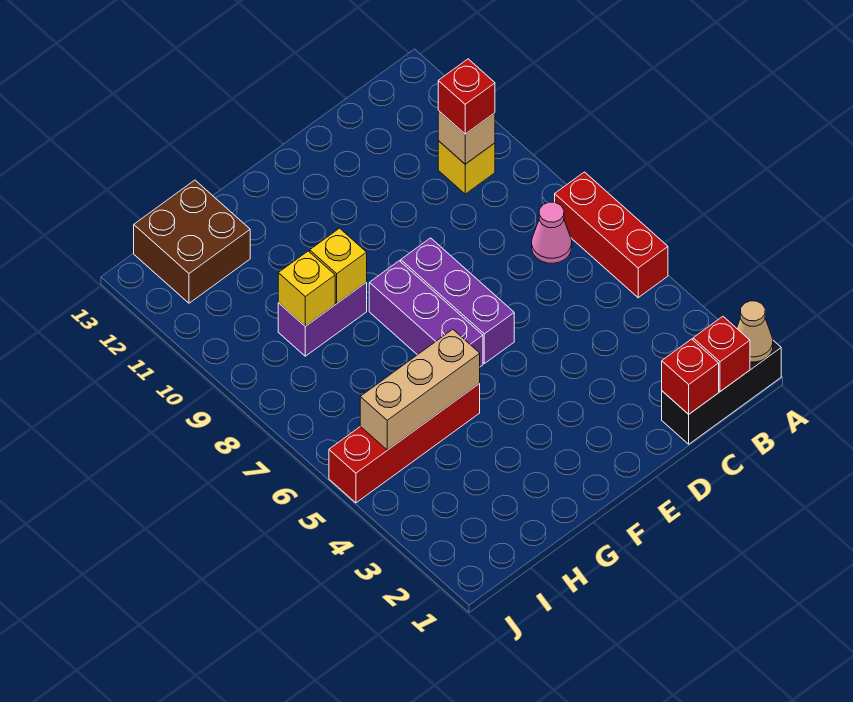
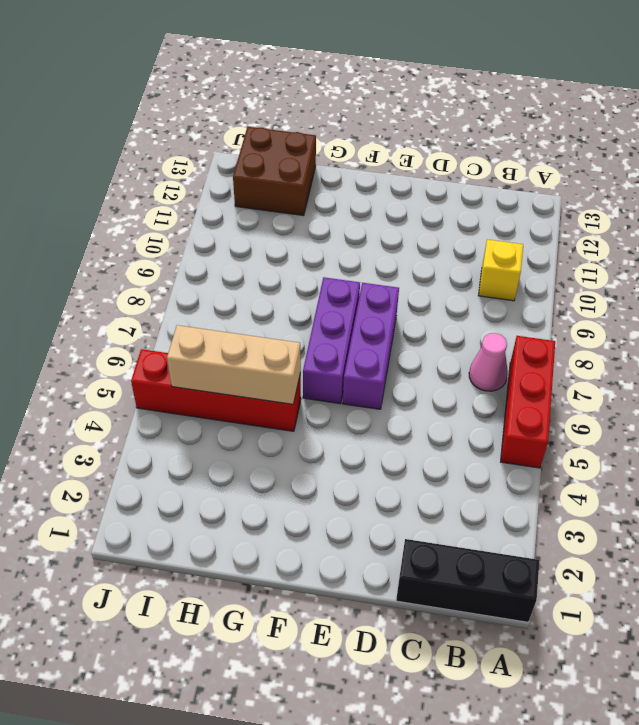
none -> purple 1x2 brick [278,282,367,356]
none -> tan 1x1 cone [737,301,773,362]
none -> red 1x1 brick [693,317,750,391]

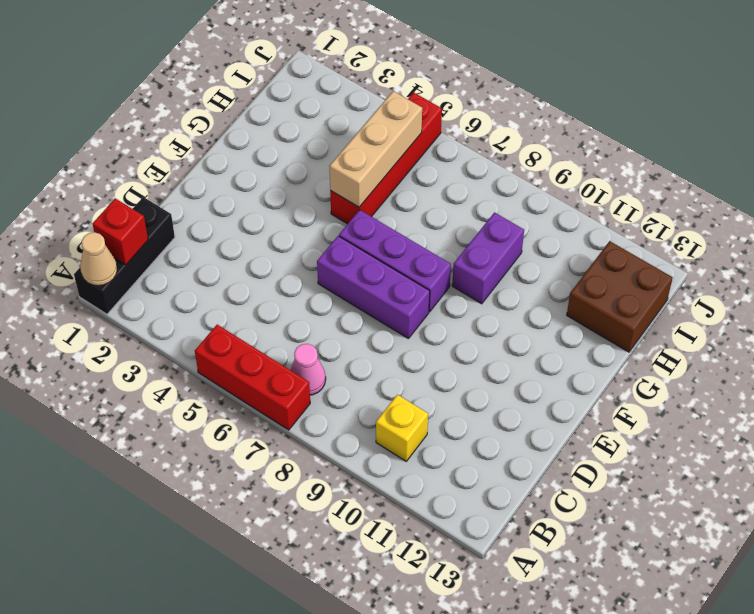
none -> tan 1x1 brick [438,111,495,164]
none -> red 1x1 brick [662,339,719,414]
none -> yellow 1x1 brick [310,228,367,303]

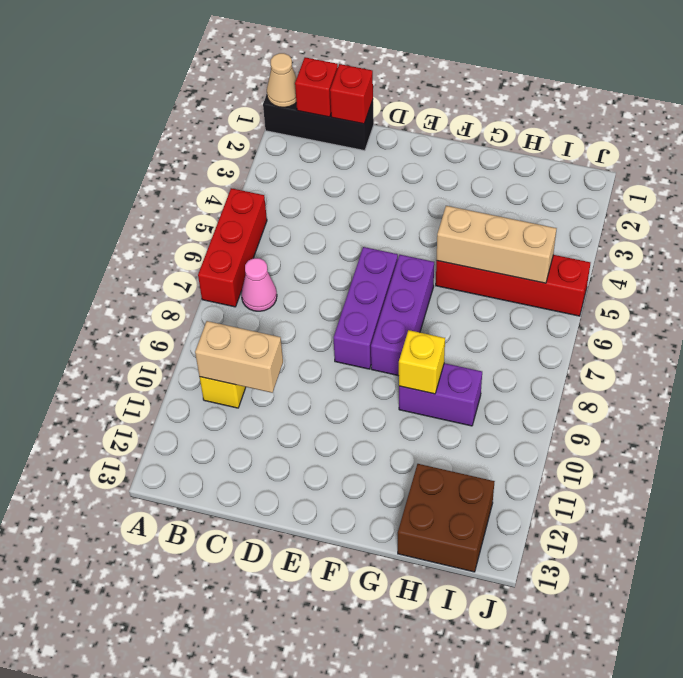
tan 1x2 brick [195,321,283,393] -> tan 1x1 brick [438,111,495,164]
none -> yellow 1x1 brick [278,251,335,326]
none -> red 1x1 brick [438,59,495,134]

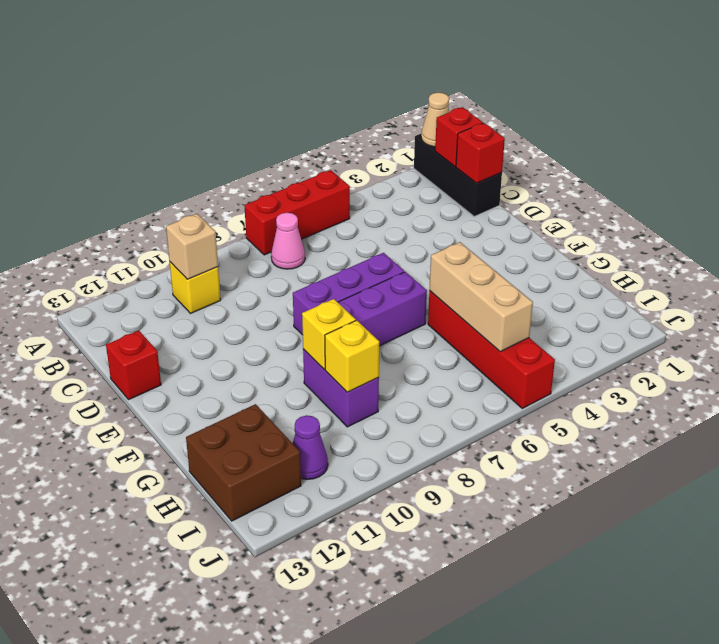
red 1x1 brick [106,331,161,400] -> red 1x1 brick moved to [438,59,495,134]
purple 1x1 cone [293,415,328,479] -> none

